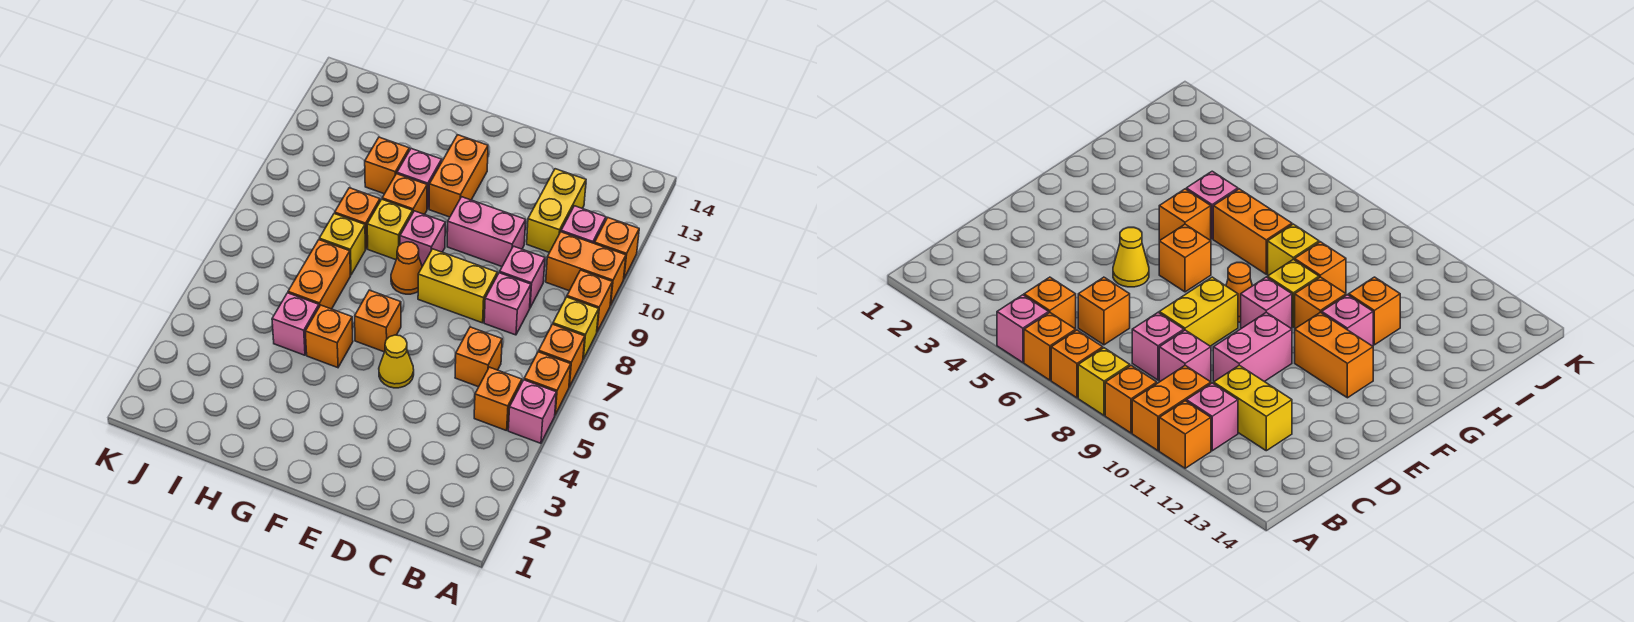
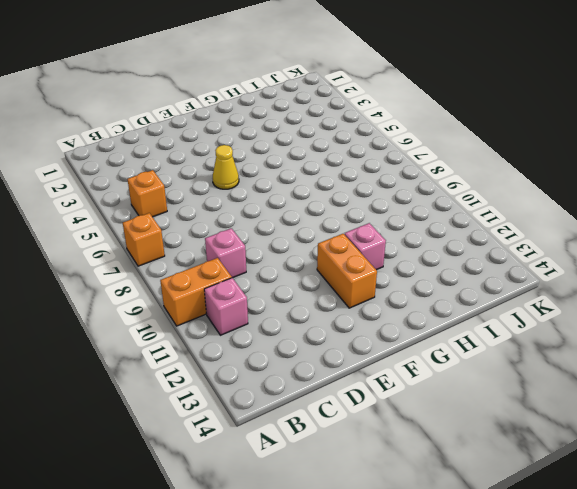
none -> pink 1x1 brick [508,380,556,443]
none -> orange 1x1 brick [524,352,571,415]
none -> yellow 1x1 brick [553,297,599,359]

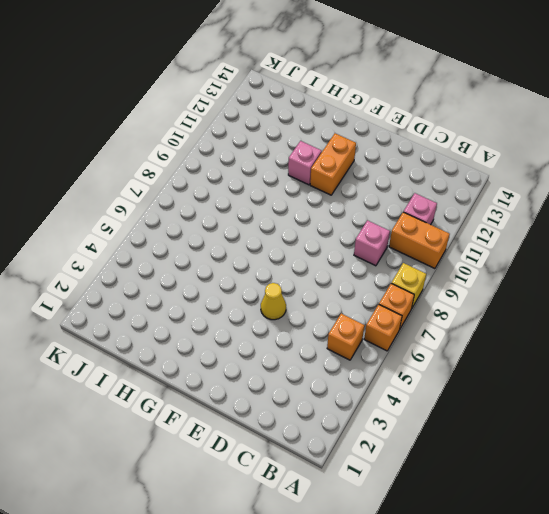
none -> pink 1x1 brick [508,380,556,443]
none -> orange 1x1 brick [567,270,612,331]
none -> orange 1x1 brick [595,218,639,278]

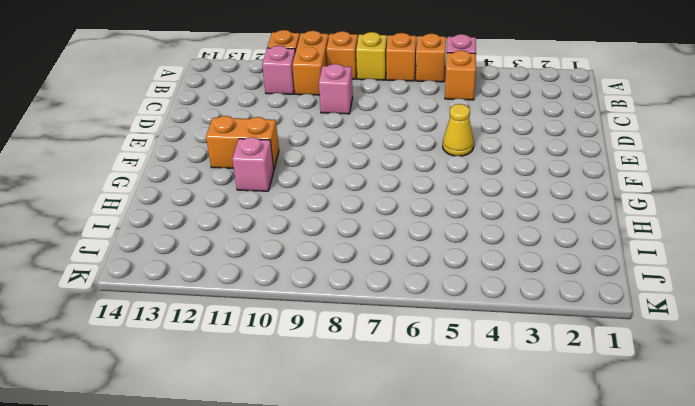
none -> orange 1x1 brick [455,327,502,387]
none -> pink 1x1 brick [484,273,531,335]
none -> yellow 1x2 brick [527,169,586,252]

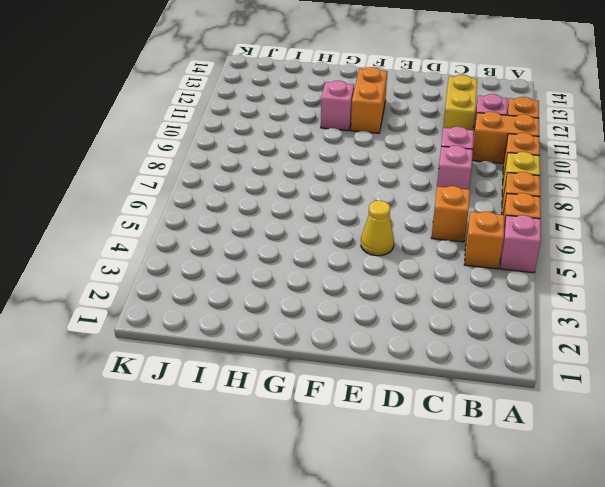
none -> yellow 1x2 brick [418,249,497,323]
none -> pink 1x2 brick [447,197,526,266]
none -> orange 1x1 brick [355,290,401,352]

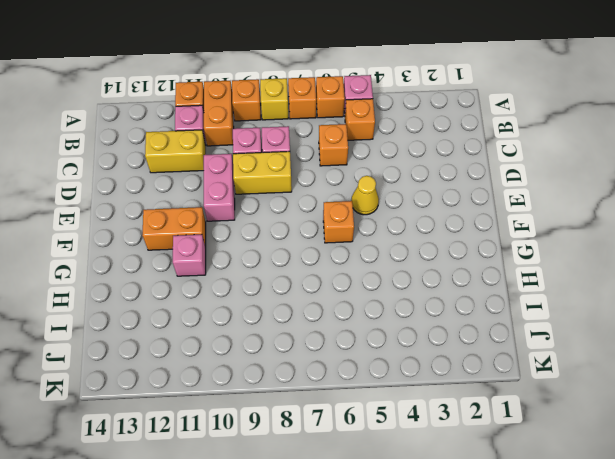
yellow 1x2 brick [233,151,292,194] -> yellow 1x2 brick turned to [418,249,497,323]
none -> orange 1x1 cone [391,242,422,294]
none -> pink 1x1 brick [400,211,445,266]
none -> orange 1x1 brick [305,305,353,368]

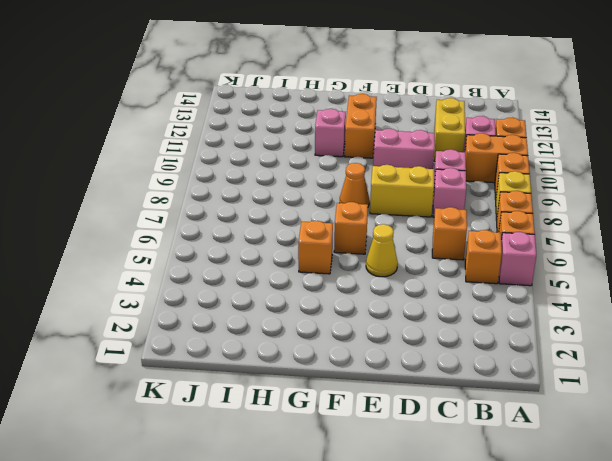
none -> pink 1x1 brick [400,211,445,266]
none -> yellow 1x1 brick [367,199,413,260]
none -> orange 1x1 brick [382,174,427,215]

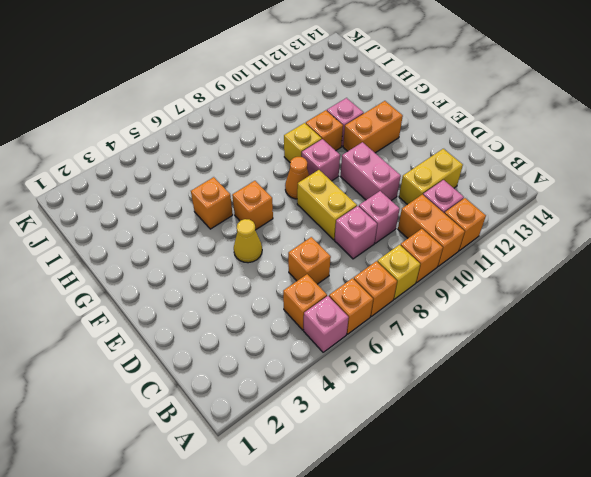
none -> pink 1x1 brick [272,293,319,355]
none -> orange 1x2 brick [288,240,350,309]
none -> yellow 1x1 brick [319,213,365,275]

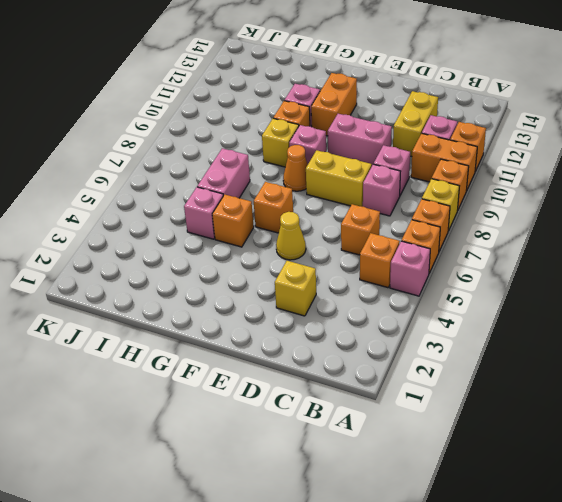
yellow 1x1 brick [275,261,316,316] -> yellow 1x1 brick moved to [319,213,365,275]
pink 1x2 brick [197,148,250,198] -> orange 1x2 brick [288,240,350,309]
none -> orange 1x1 brick [335,188,380,249]
none -> orange 1x1 brick [365,137,409,194]

